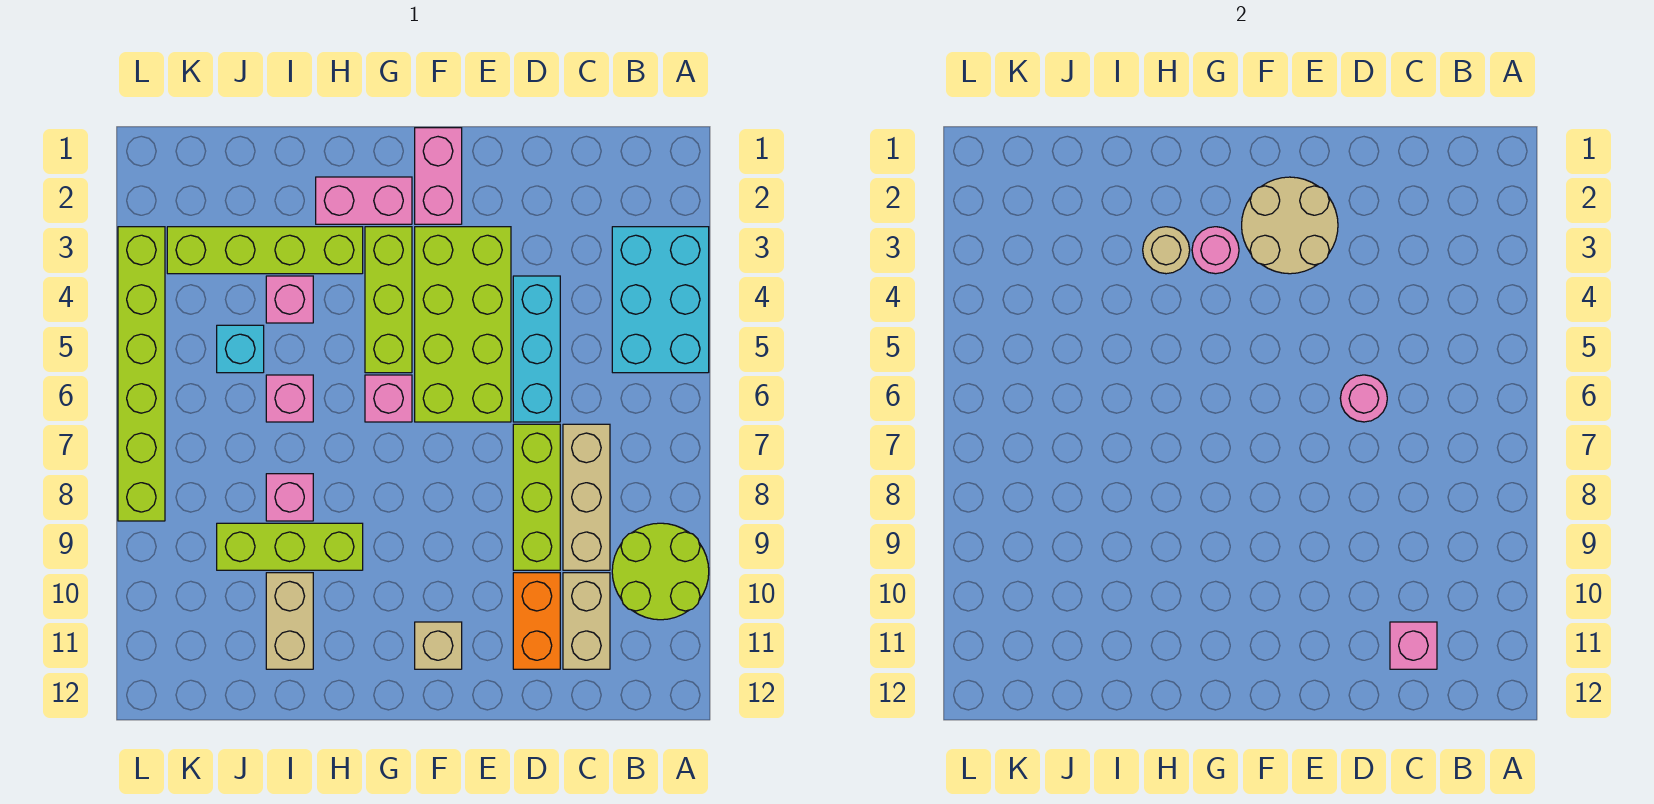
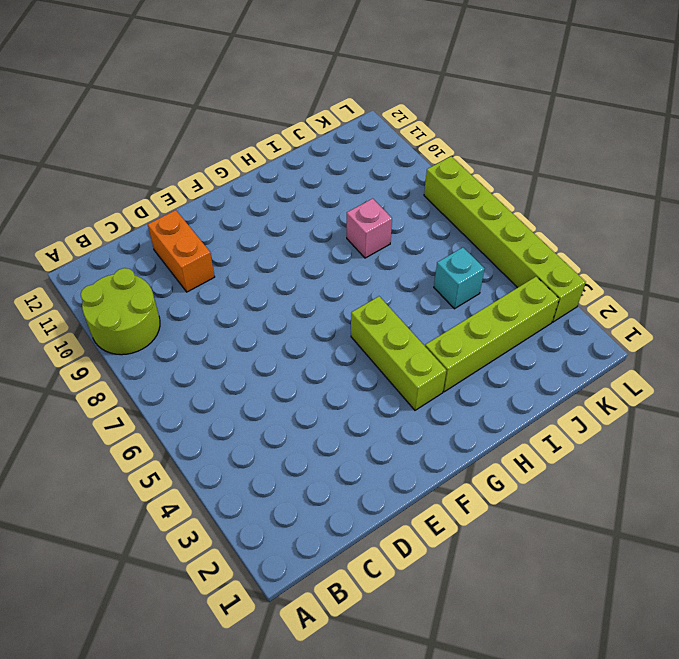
none -> cyan 2x3 brick [612,227,709,373]
none -> tan 1x3 brick [563,424,610,570]
none -> tan 1x2 brick [563,573,610,669]

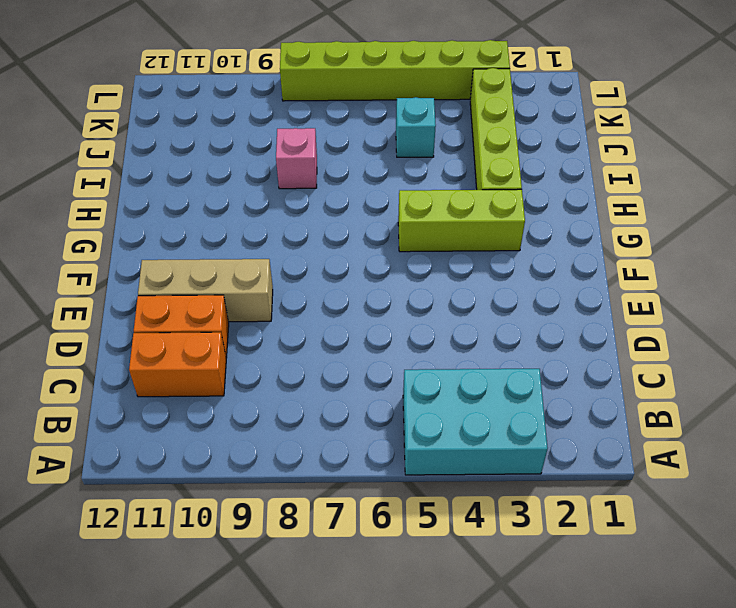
orange 1x2 brick [129,332,226,397] -> tan 1x2 brick [563,573,610,669]
tan 1x3 brick [138,259,273,322] -> tan 1x3 brick moved to [563,424,610,570]
none -> lime 2x2 round brick [612,523,709,620]
none -> cyan 1x3 brick [513,276,560,422]
none -> lime 1x3 brick [513,424,560,570]

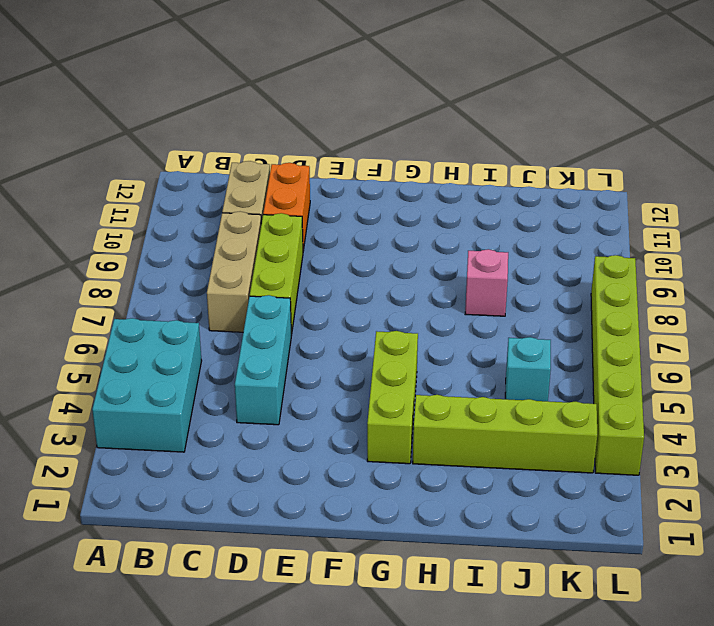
none -> lime 2x2 round brick [612,523,709,620]
none -> lime 2x4 brick [415,227,511,422]
none -> pink 1x2 brick [415,128,462,224]

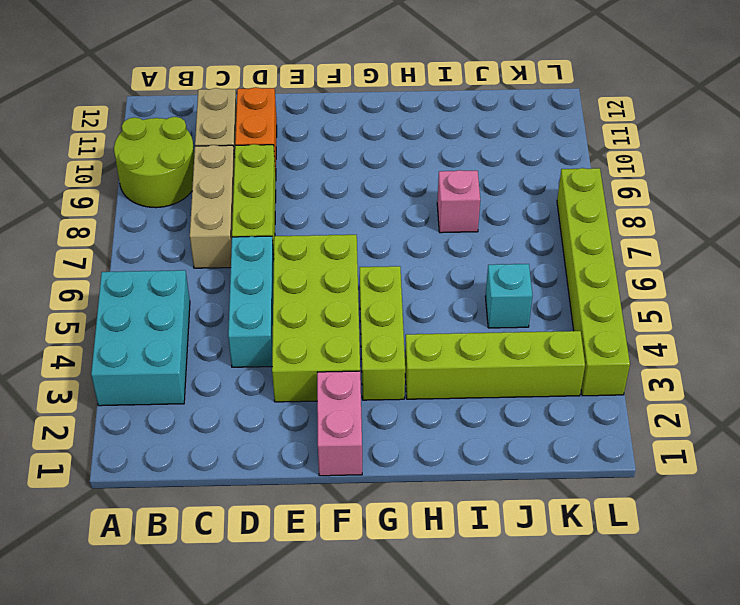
none -> tan 1x1 brick [415,622,462,669]
none -> pink 1x2 brick [316,177,412,224]
none -> pink 1x1 brick [365,375,412,422]

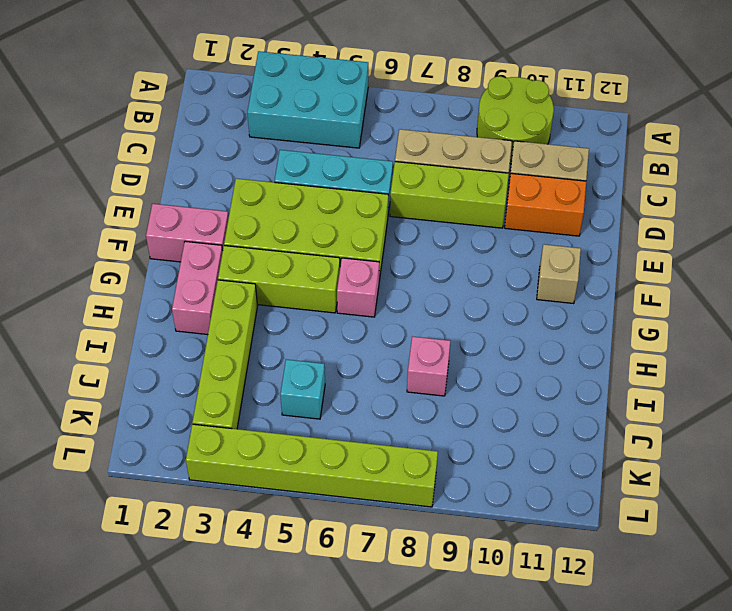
none -> lime 1x3 brick [217,523,363,570]
none -> pink 1x1 brick [266,276,313,323]
none -> pink 1x1 brick [266,375,313,422]

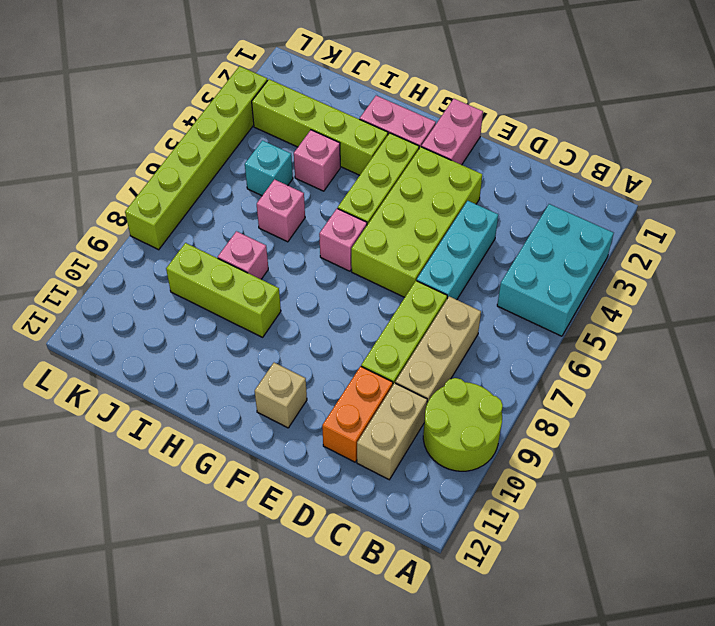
none -> tan 1x2 brick [266,573,313,669]
none -> pink 1x1 brick [1390,622,1437,669]
none -> pink 1x1 round brick [1340,375,1387,422]

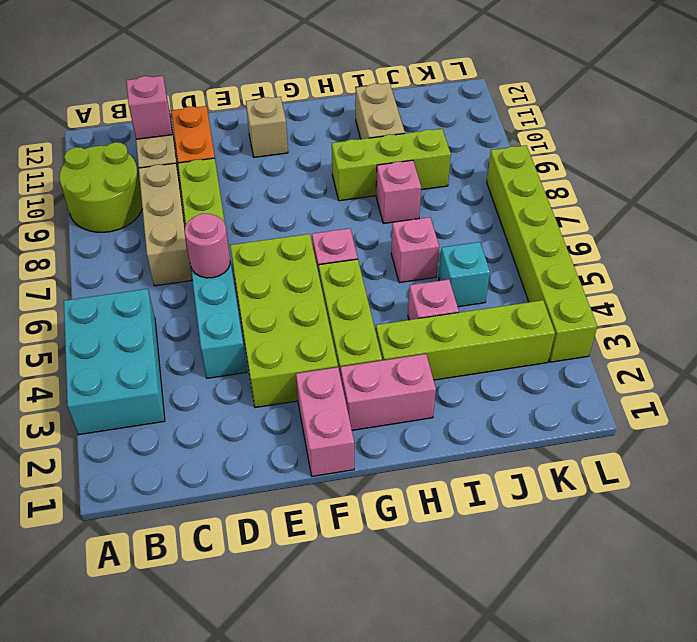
none -> tan 2x2 round brick [1242,177,1338,274]
none -> pink 1x1 round brick [1192,227,1239,274]
none -> tan 1x1 round brick [1143,227,1190,274]

